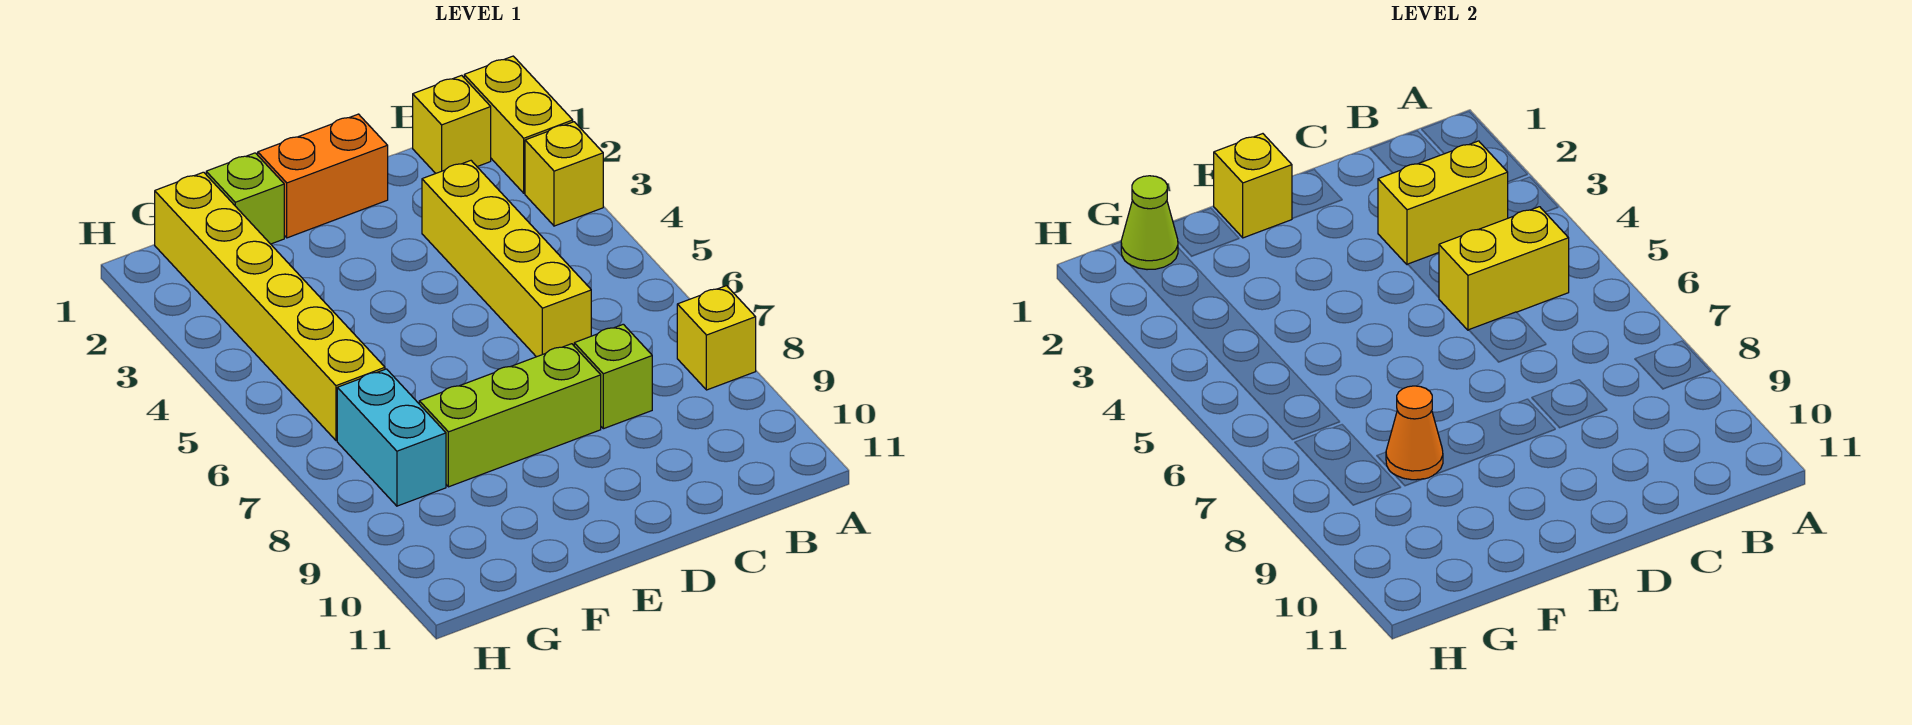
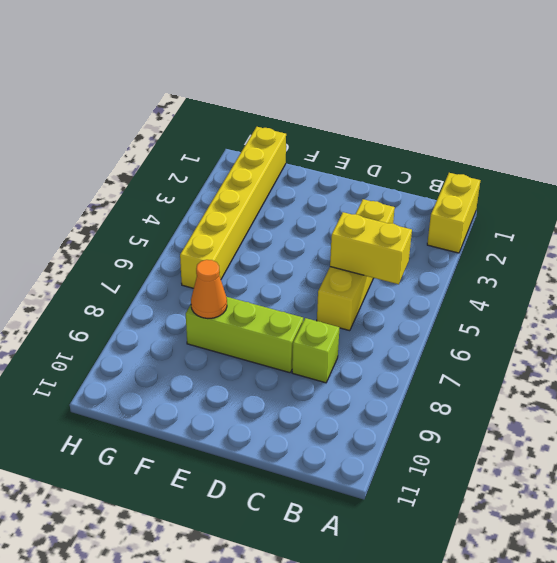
none -> yellow 1x1 brick [525,122,603,226]
none -> yellow 1x1 brick [677,286,756,390]
none -> yellow 1x1 brick [413,75,491,173]

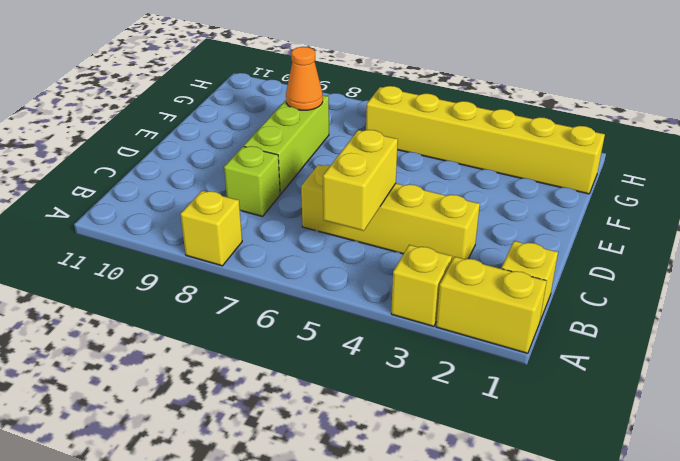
none -> orange 1x2 brick [258,114,388,238]
none -> lime 1x1 brick [206,153,284,244]
none -> cyan 1x2 brick [337,369,446,506]

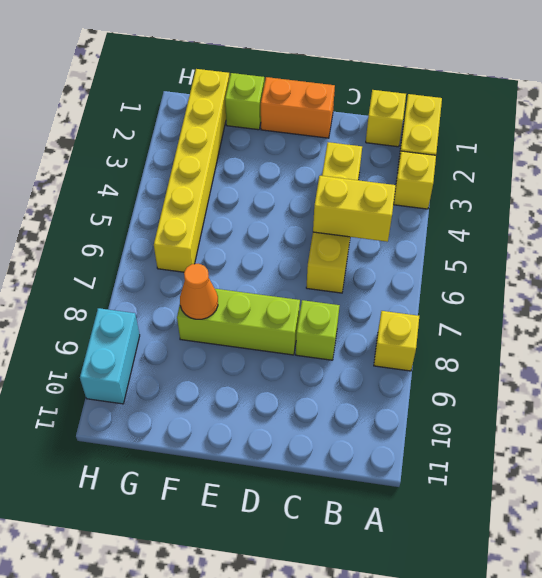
cyan 1x2 brick [80,308,140,404] -> cyan 1x2 brick moved to [337,369,446,506]
none -> yellow 1x2 brick [1378,141,1508,265]
none -> yellow 1x1 brick [1214,134,1292,238]
none -> lime 1x1 cone [1121,176,1178,270]

